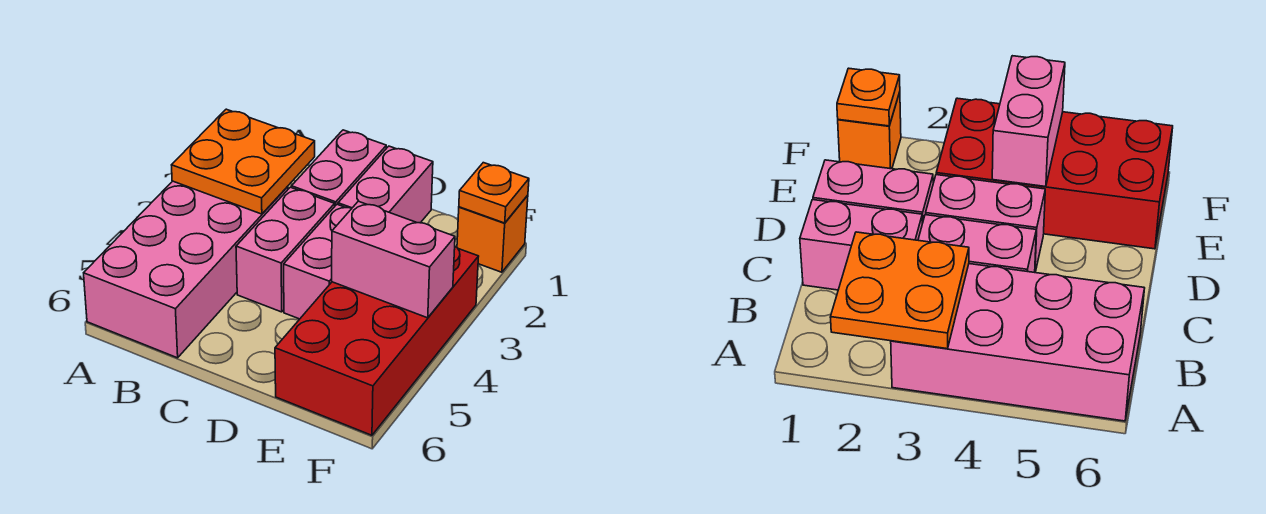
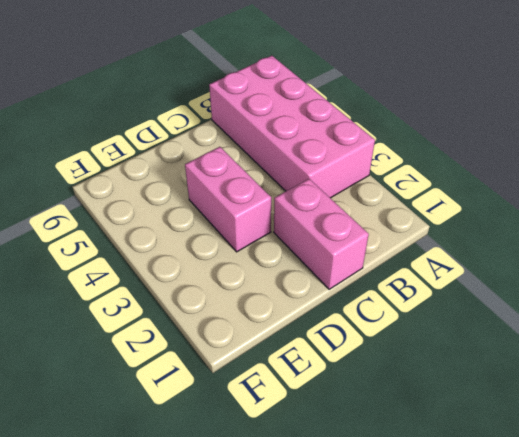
none -> pink 1x2 brick [236,187,335,312]
none -> pink 1x2 brick [338,146,433,223]

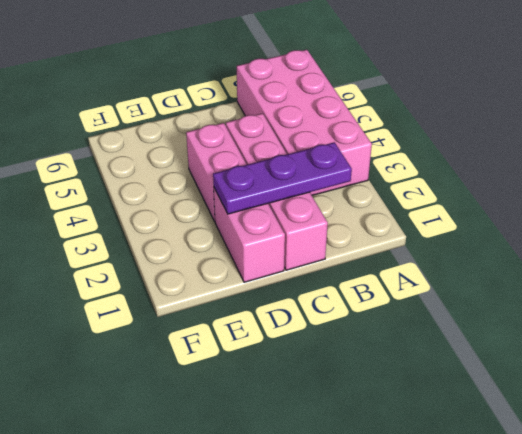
purple 1x3 plate [213,142,352,214] -> orange 2x2 plate [172,109,315,214]
none -> red 2x4 brick [275,247,479,435]
none -> orange 1x1 brick [457,195,528,272]

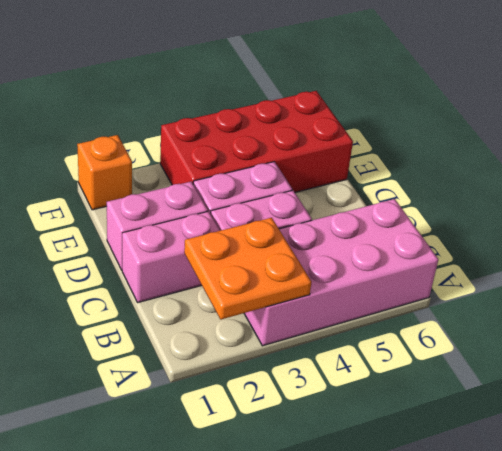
none -> pink 1x2 brick [332,201,455,318]
none -> orange 1x1 plate [459,163,529,223]

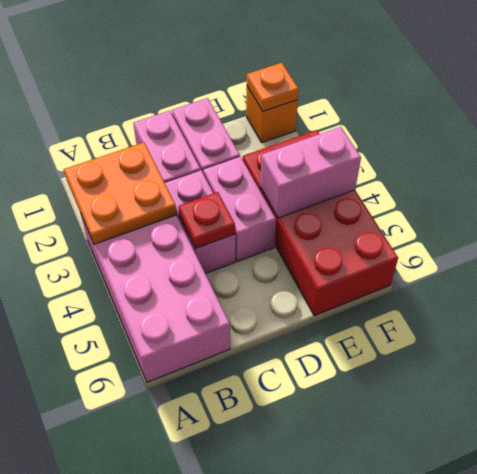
red 1x1 plate [178,192,235,249] -> none

